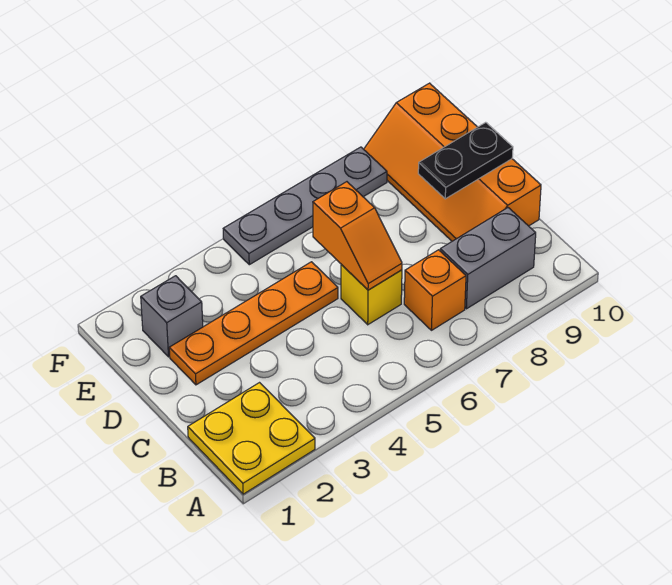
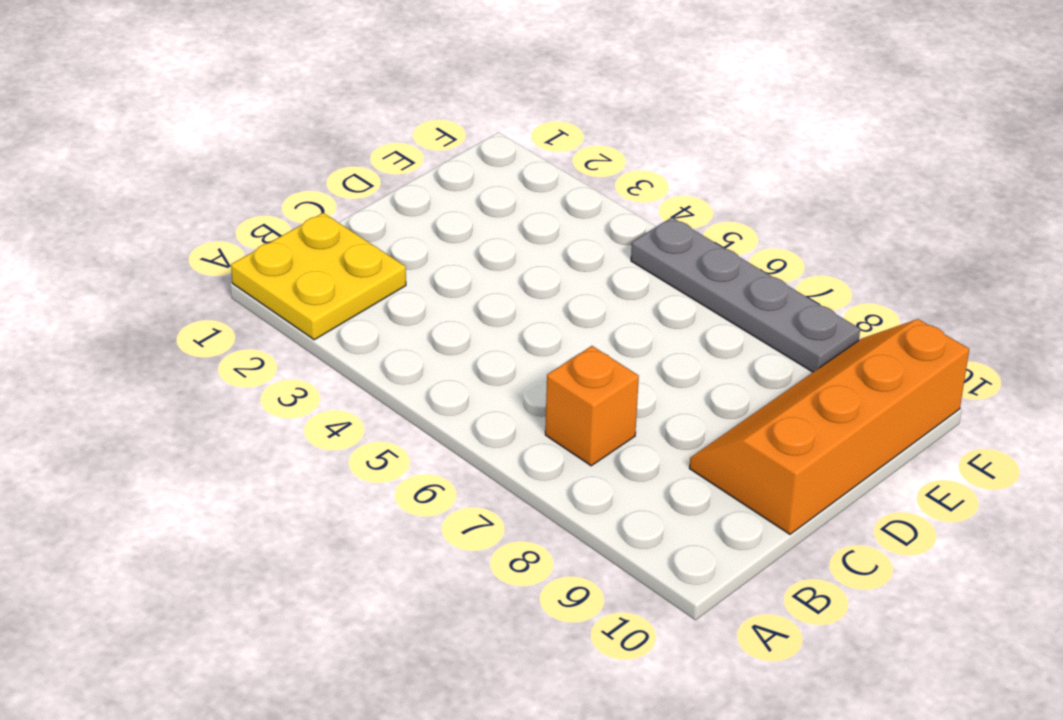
none -> grey 1x2 brick [440,208,536,309]
none -> yellow 1x1 brick [341,265,402,325]

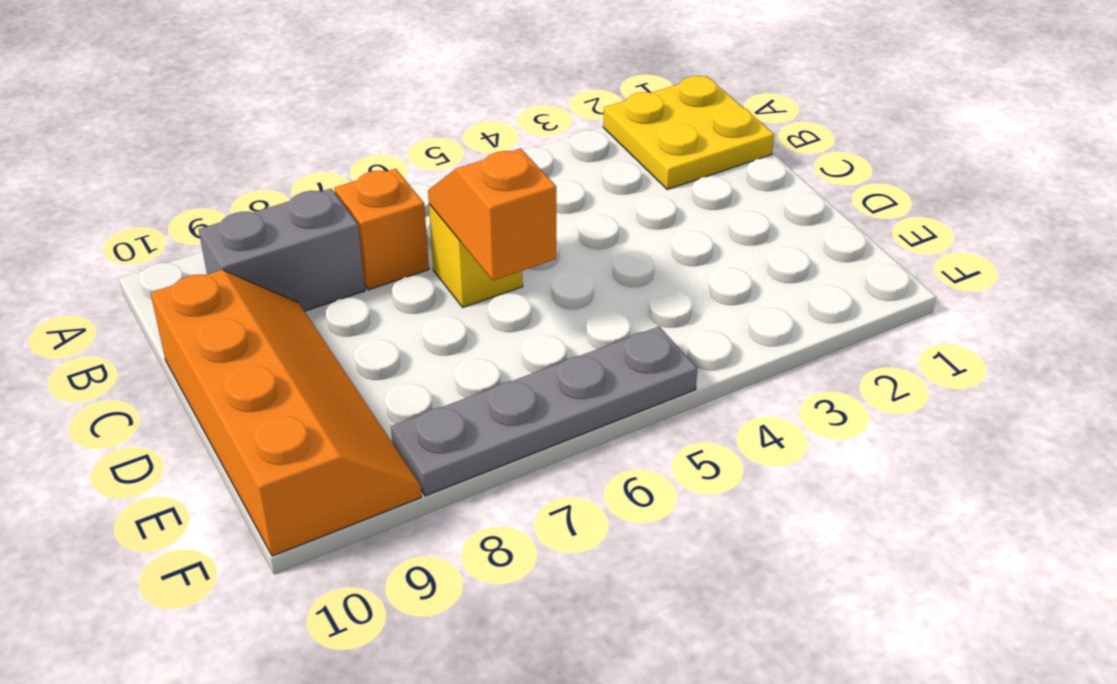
none -> orange 1x4 plate [169,262,338,385]
none -> grey 1x1 brick [141,276,203,357]

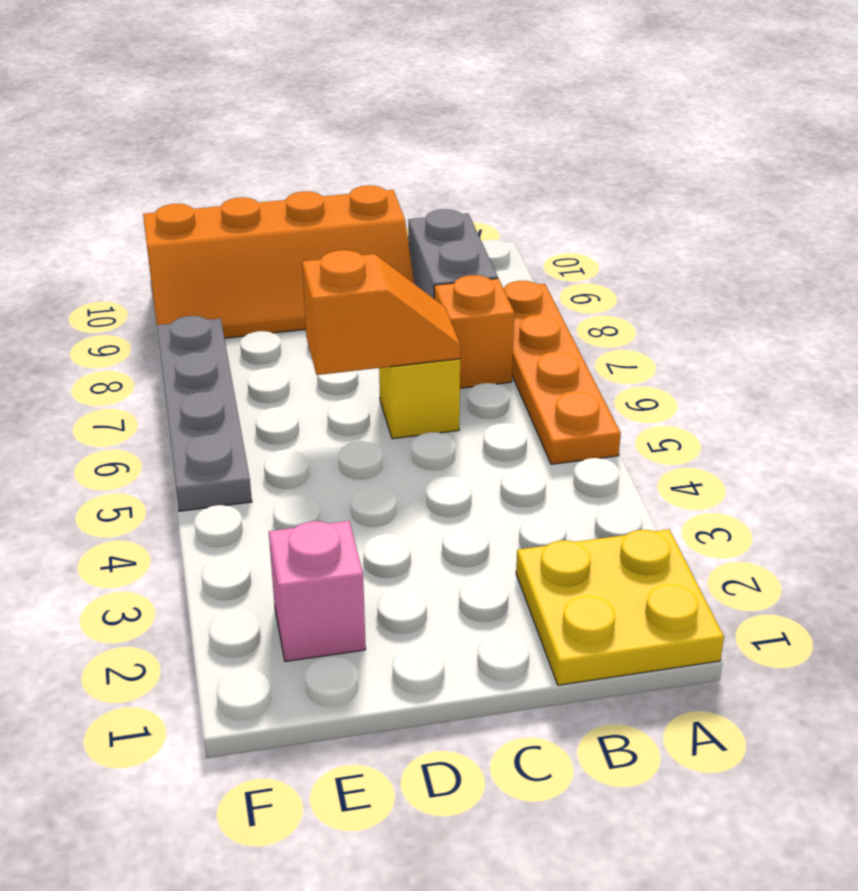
orange 1x4 plate [503,281,621,464] -> orange 1x4 plate moved to [169,262,338,385]
pink 1x1 brick [269,521,366,662] -> grey 1x1 brick [141,276,203,357]
none -> black 1x2 plate [418,122,513,199]

